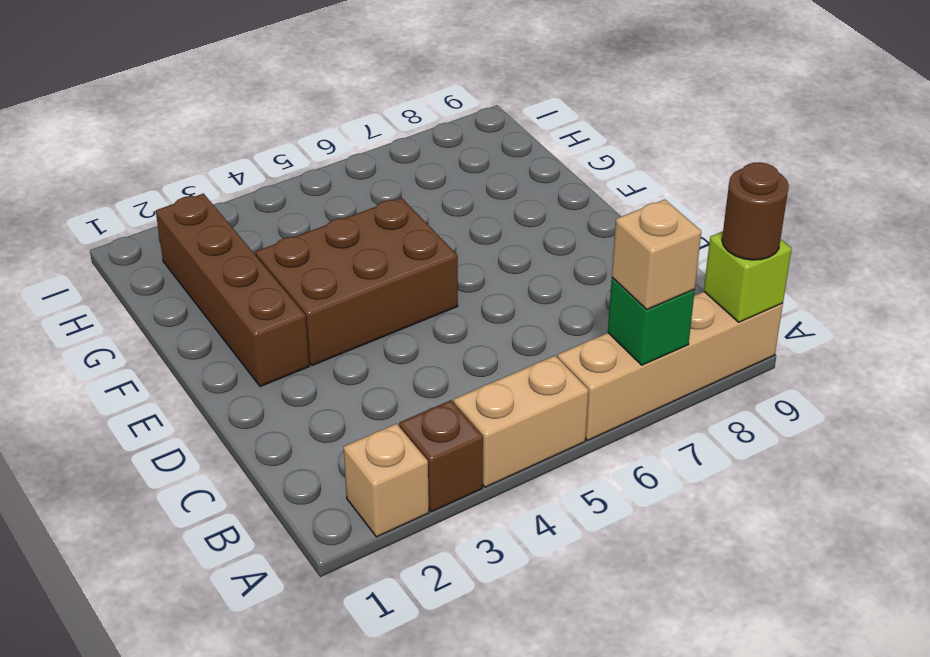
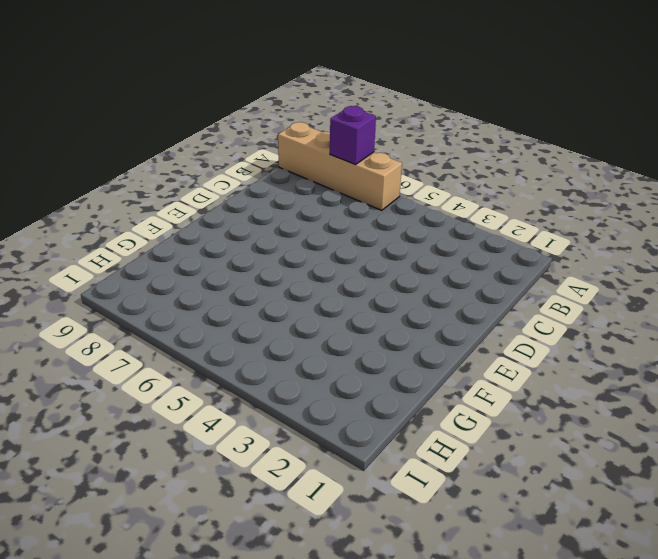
purple 1x1 brick [330,106,376,165] -> green 1x1 brick [608,278,695,365]
none -> tan 1x1 brick [343,424,429,537]
none -> brown 1x1 brick [399,400,483,512]

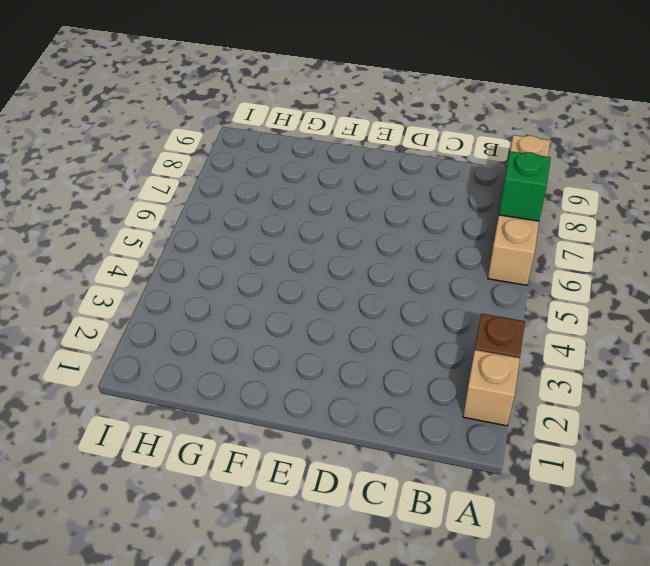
none -> tan 1x2 brick [454,356,589,487]
none -> brown 1x4 brick [156,194,309,387]

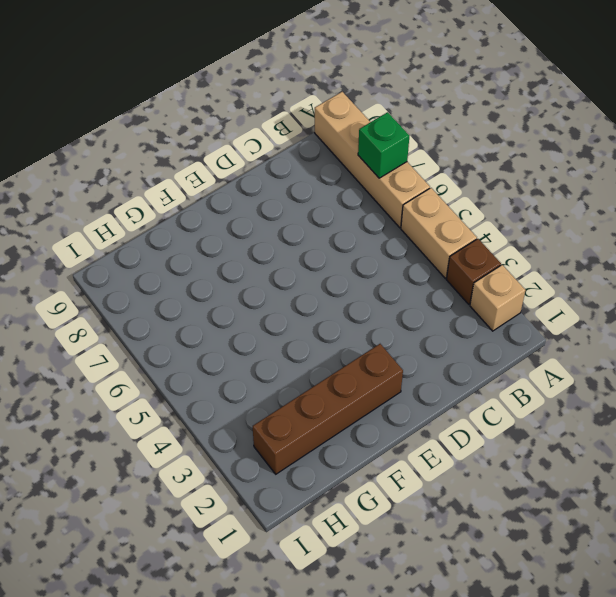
none -> brown 2x3 brick [256,198,458,365]
none -> lime 1x1 brick [704,231,792,322]

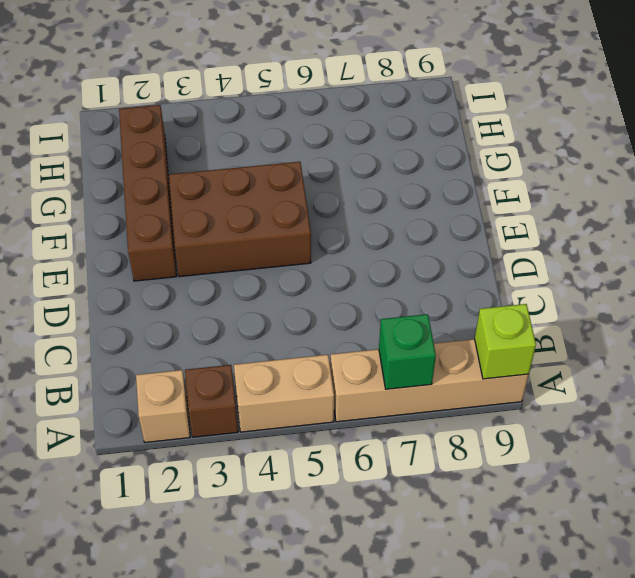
none -> tan 1x1 brick [612,199,701,309]
none -> brown 1x1 round brick [722,162,789,260]

